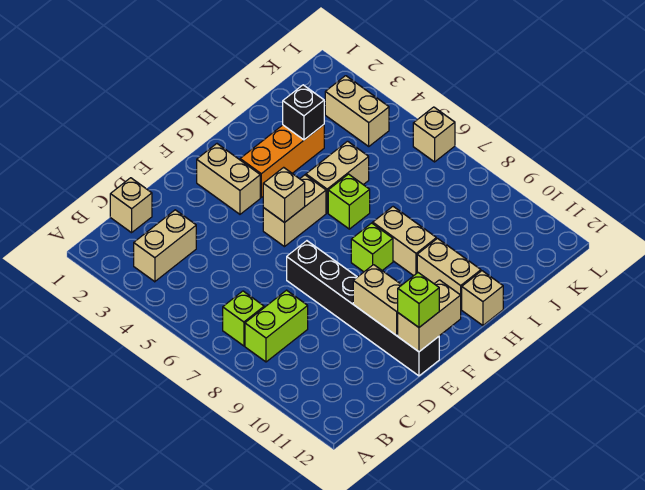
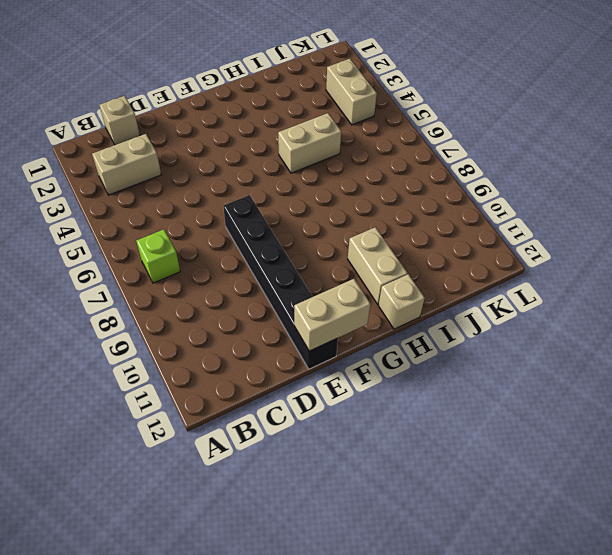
none -> lime 1x2 brick [245,290,308,362]
none -> tan 1x2 brick [197,144,260,214]
none -> tan 1x2 brick [263,175,326,247]

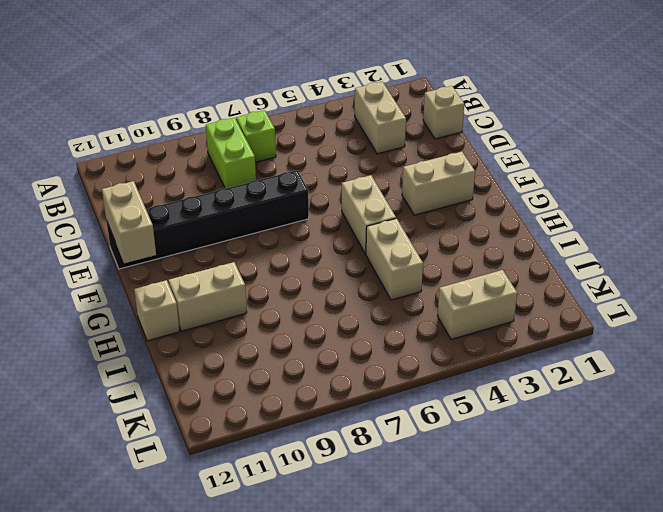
none -> orange 1x3 brick [240,125,324,197]
none -> lime 1x1 brick [351,223,393,272]
none -> lime 1x1 brick [328,174,370,229]

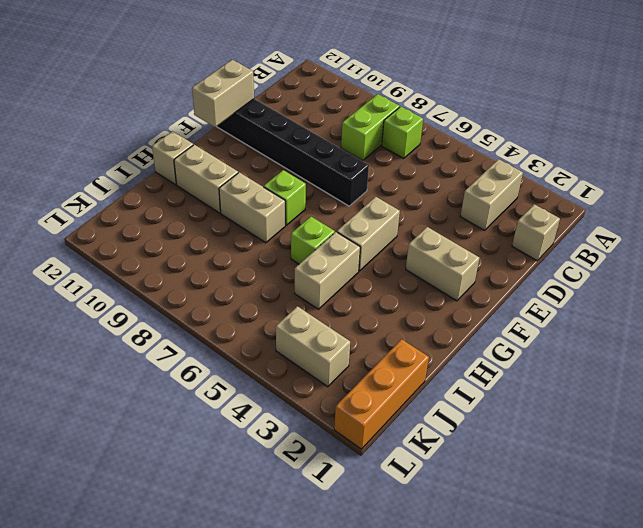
orange 1x3 brick [334,339,429,449] -> orange 1x3 brick moved to [240,125,324,197]
none -> tan 1x1 brick [413,107,455,162]
none -> tan 1x2 brick [353,265,401,336]
none -> tan 1x1 brick [263,167,305,223]

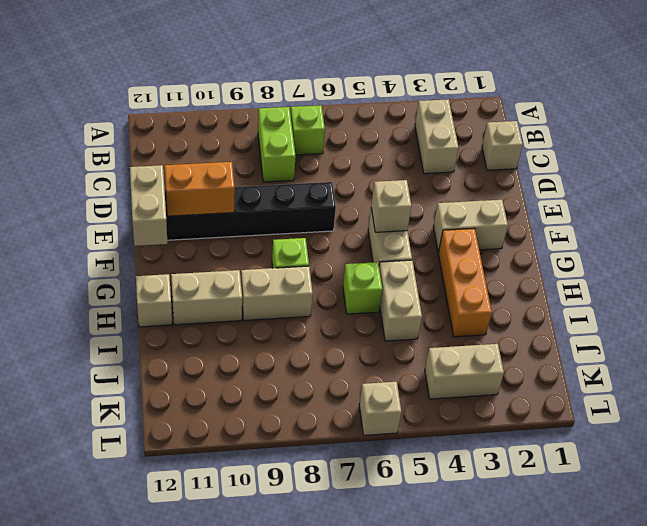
orange 1x2 brick [165,162,235,216] -> tan 1x2 brick [353,265,401,336]
none -> black 1x1 brick [283,85,324,140]
none -> lime 1x1 brick [398,273,439,327]

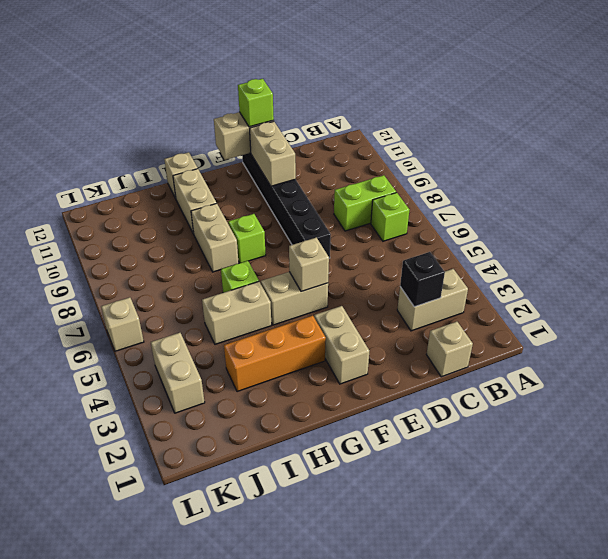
black 1x1 brick [400,252,445,307] -> black 1x1 brick moved to [283,85,324,140]

